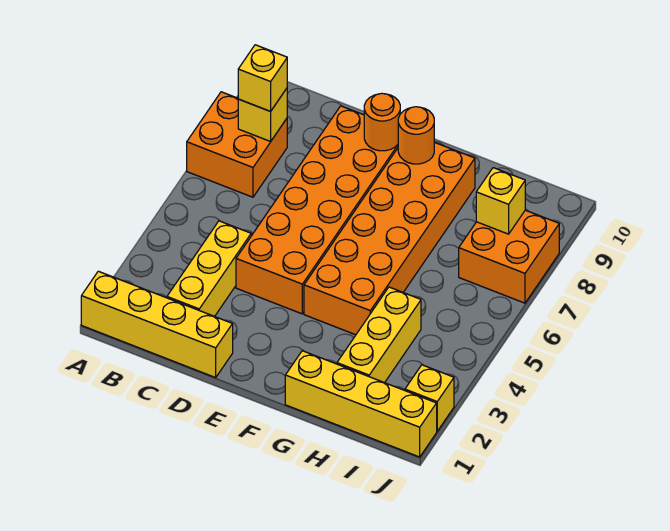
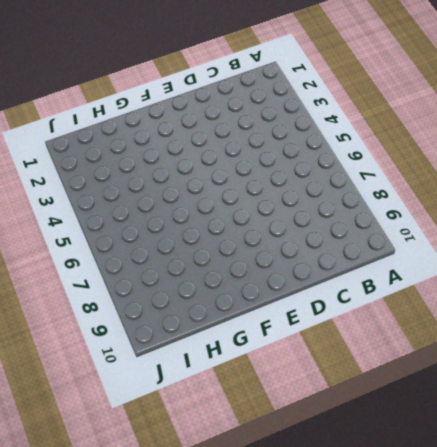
none -> yellow 1x4 brick [81,271,233,378]
none -> orange 2x2 brick [187,92,287,197]
none -> yellow 1x3 brick [167,221,251,316]

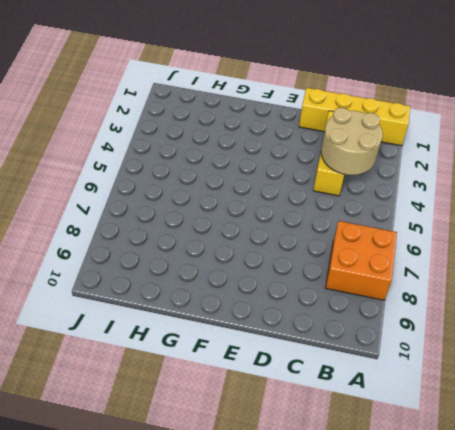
tan 2x2 round brick [321,108,383,175] -> none
none -> orange 2x6 brick [236,106,398,314]
none -> orange 2x6 brick [304,142,475,335]
none -> yellow 1x4 brick [285,351,437,457]

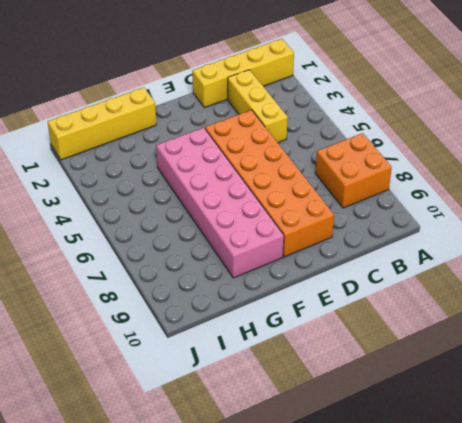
pink 2x6 brick [156,128,284,278] -> orange 2x6 brick [304,142,475,335]
none -> yellow 1x3 brick [337,287,421,383]
none -> orange 2x2 brick [459,210,559,303]
none -> yellow 1x1 brick [405,365,454,431]

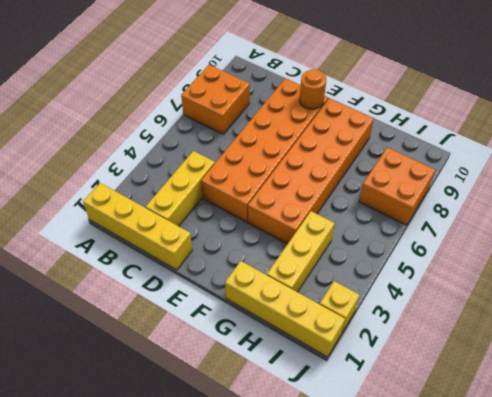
none -> yellow 1x1 brick [238,89,287,141]
none -> orange 1x1 round brick [398,107,434,164]
none -> yellow 1x1 brick [476,168,525,234]

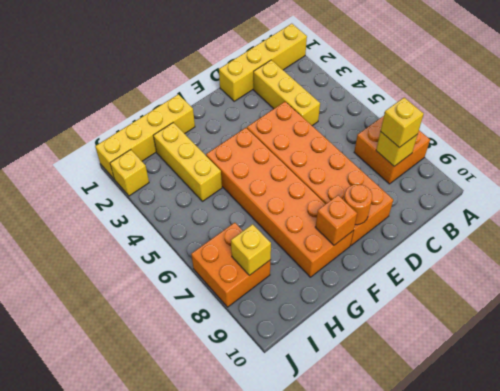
orange 1x1 brick [315,195,357,245] -> orange 1x1 round brick [398,107,434,164]

